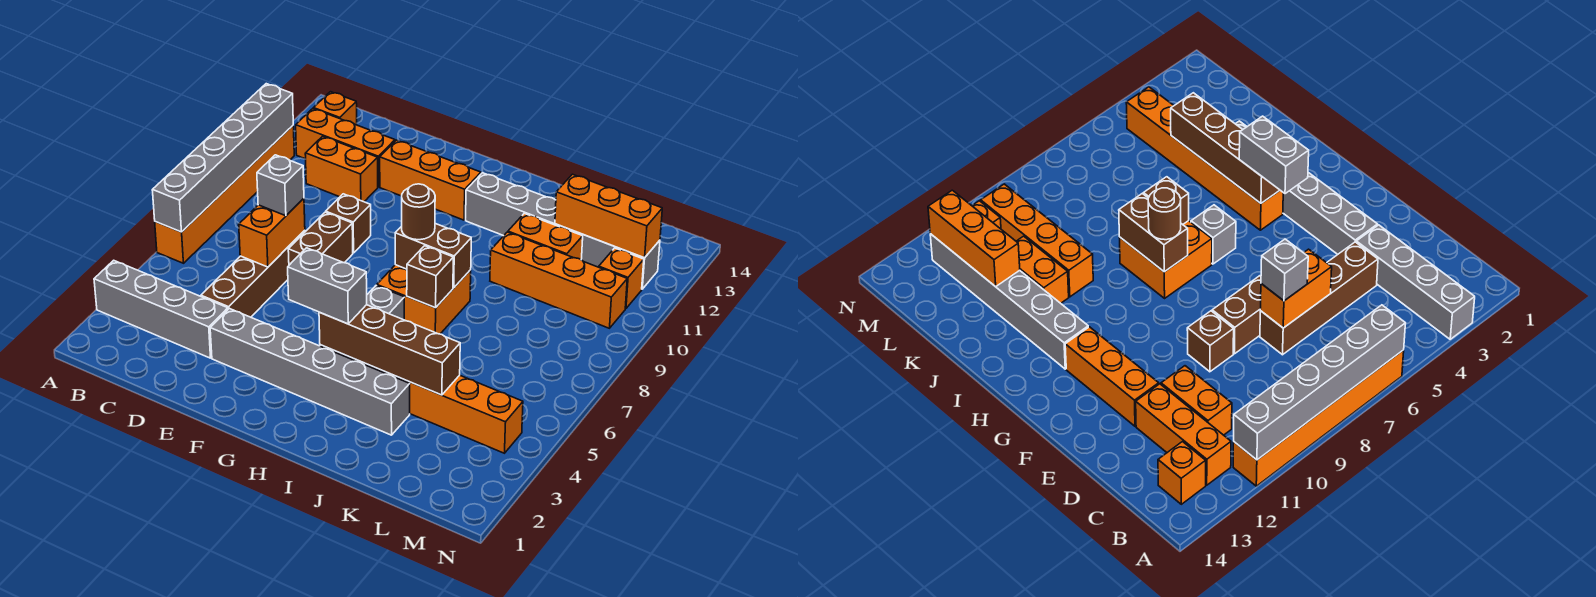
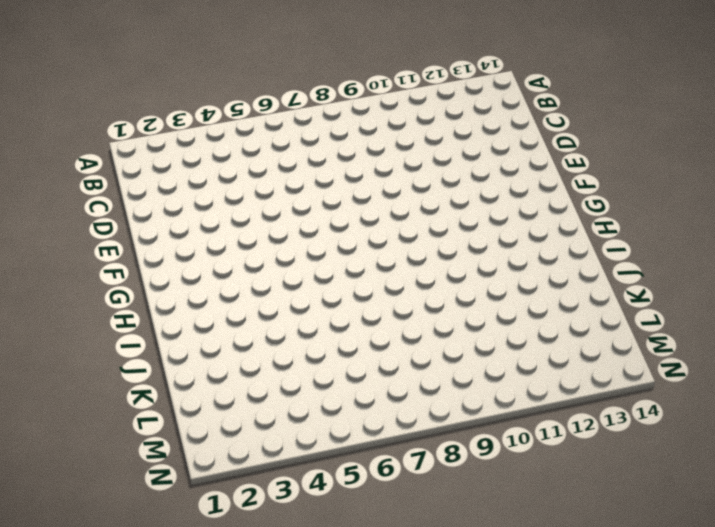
none -> grey 1x4 brick [94,260,228,358]
none -> orange 1x6 brick [155,126,294,263]
none -> orange 1x3 brick [296,109,395,187]

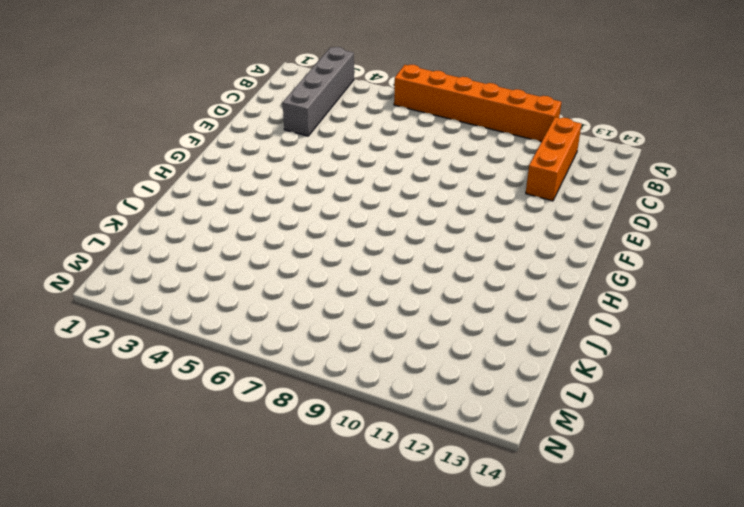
none -> orange 1x1 brick [314,92,357,125]
none -> orange 1x2 brick [305,136,378,202]
none -> brown 1x4 brick [201,230,305,317]

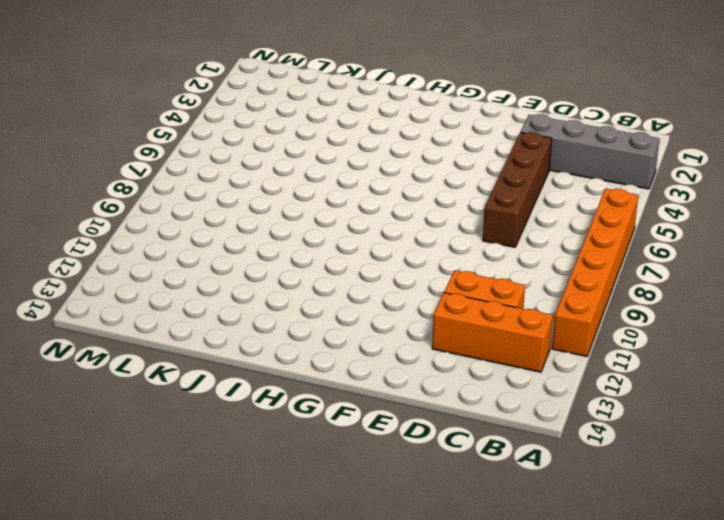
none -> orange 1x1 brick [314,92,357,125]
none -> grey 1x6 brick [210,308,410,435]
none -> brown 1x2 brick [288,212,353,265]

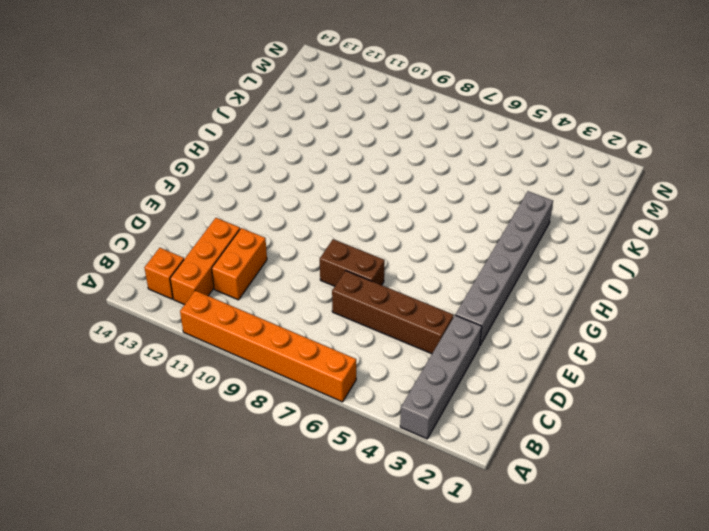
none -> brown 1x1 brick [326,194,371,253]
none -> orange 1x3 brick [380,140,481,220]
none -> orange 1x6 brick [320,345,523,453]

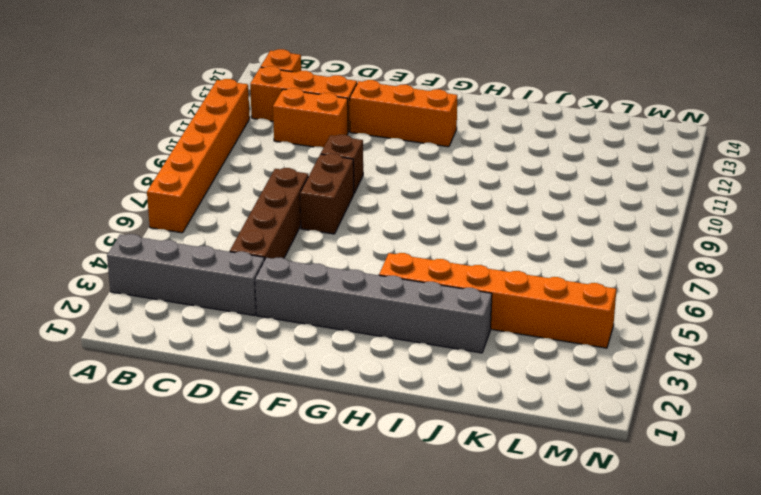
none -> grey 1x1 brick [367,285,404,320]
none -> orange 2x2 brick [377,265,471,334]
none -> grey 1x6 brick [466,173,660,289]

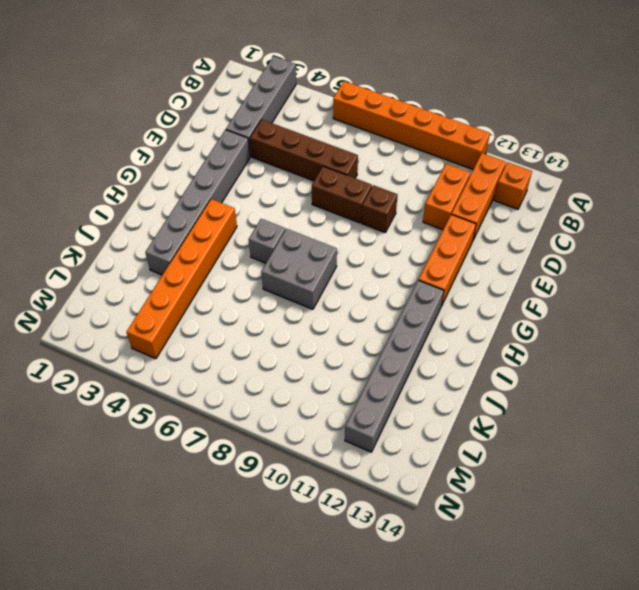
grey 2x2 brick [261,229,337,309] -> orange 2x2 brick [377,265,471,334]
none -> orange 1x4 brick [490,232,627,328]
none -> orange 1x2 brick [508,213,583,259]
none -> orange 1x1 brick [599,248,644,309]

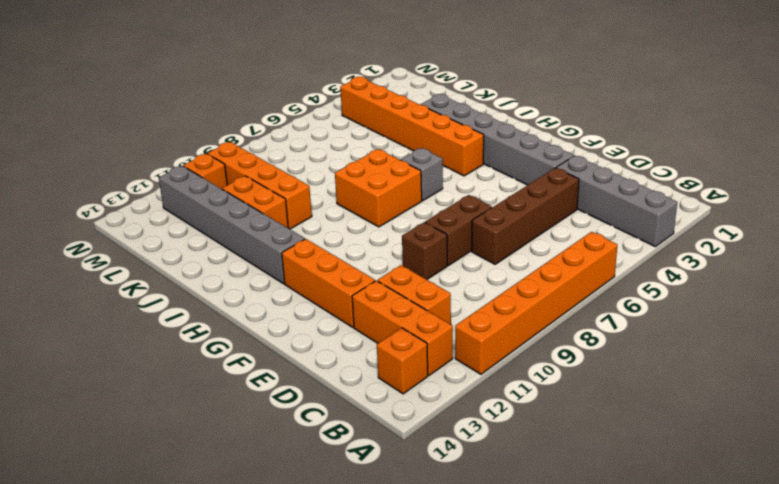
none -> grey 1x6 brick [152,84,293,232]
none -> orange 1x2 brick [239,198,305,267]
none -> brown 1x4 brick [319,305,460,395]

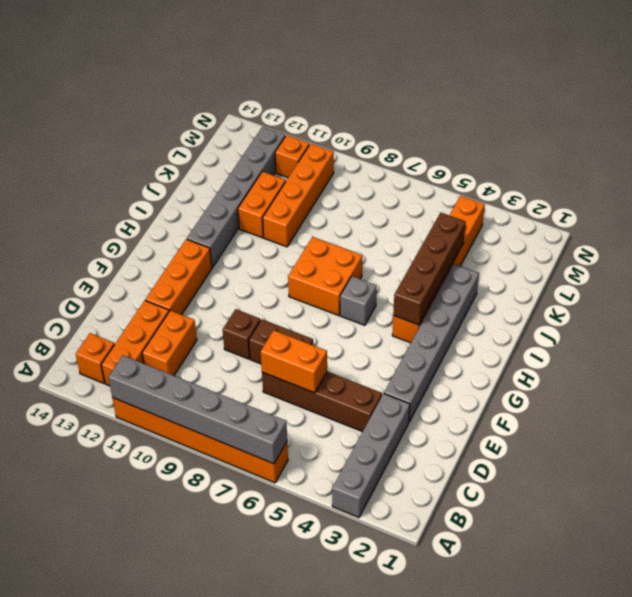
none -> brown 1x2 brick [395,224,471,288]
none -> brown 1x1 brick [407,246,453,308]
none -> orange 1x3 brick [555,174,662,258]

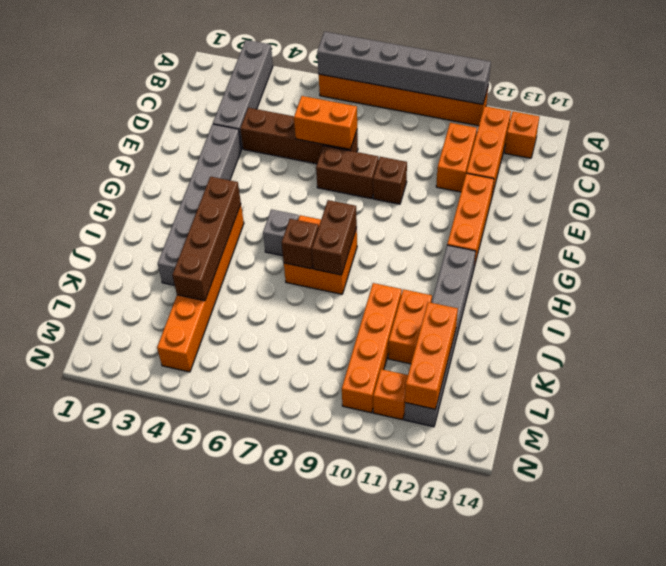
none -> grey 1x1 brick [257,155,304,216]
none -> grey 1x2 brick [288,248,367,324]
none -> brown 1x1 round brick [402,184,435,240]

